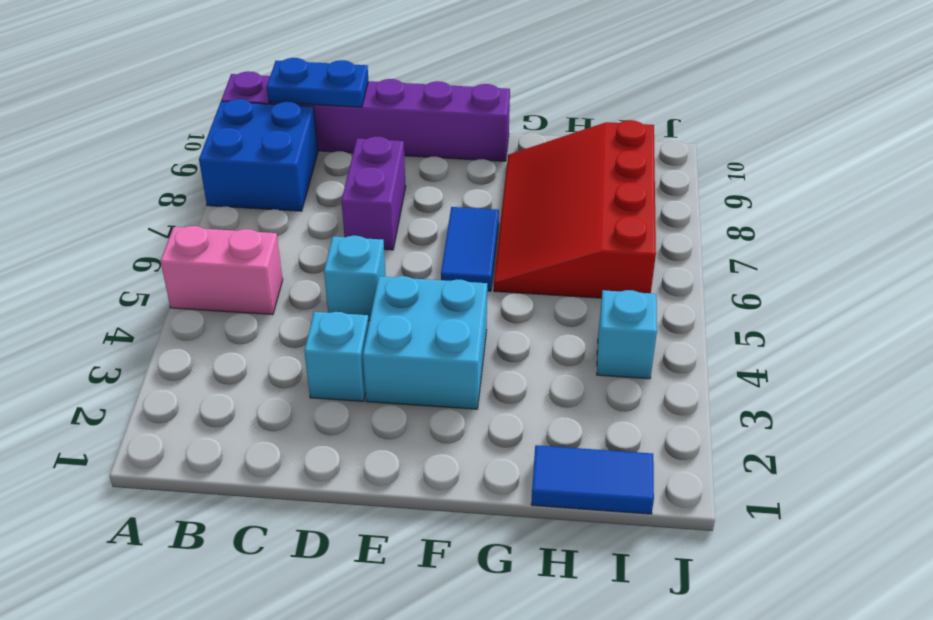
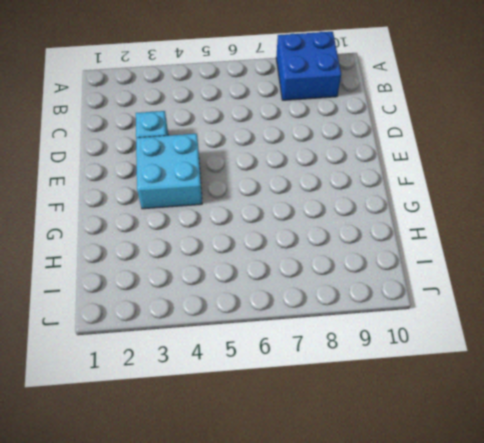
none -> pink 1x2 brick [161,226,283,315]
none -> purple 1x6 brick [221,71,510,161]
none -> cyan 1x1 brick [324,236,386,321]

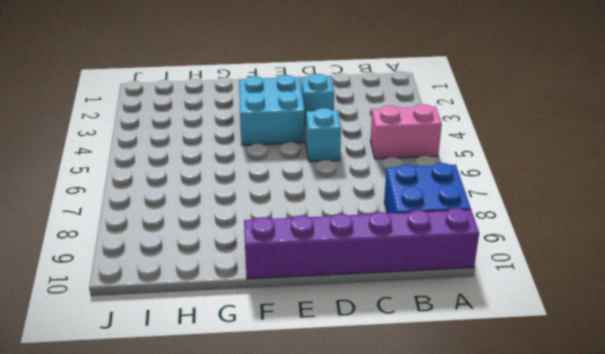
none -> purple 1x2 brick [341,137,406,250]
none -> blue 1x2 tile [441,207,499,291]
none -> red 3x4 slope [494,120,656,298]

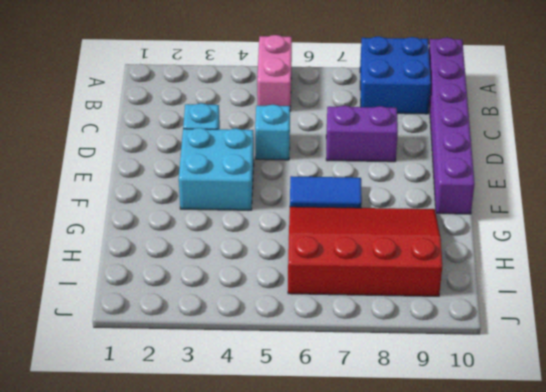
none -> blue 1x2 tile [531,445,654,514]
none -> cyan 1x1 brick [597,290,657,379]
none -> blue 1x2 plate [267,58,368,107]

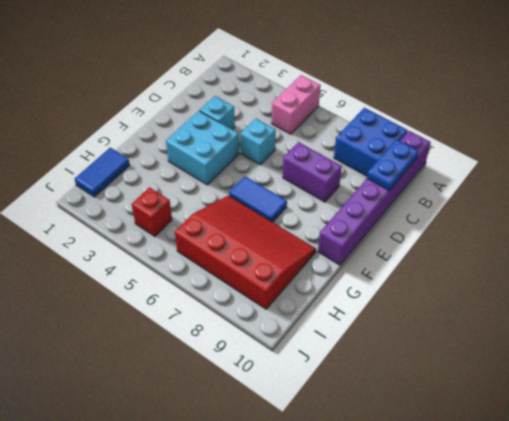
red 1x1 brick [132,187,172,236] -> cyan 1x1 brick [597,290,657,379]

